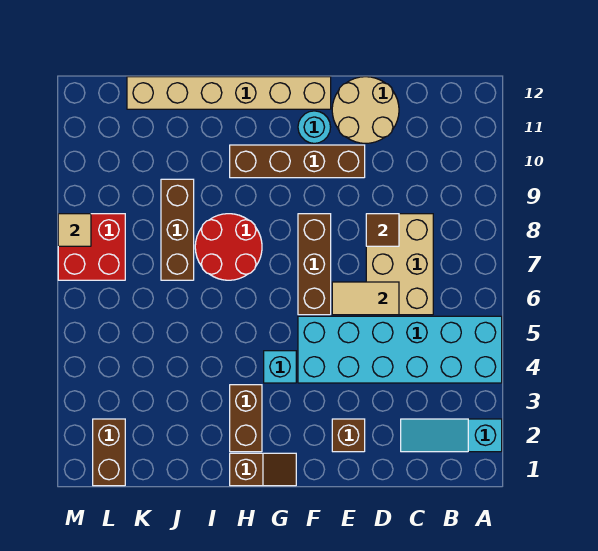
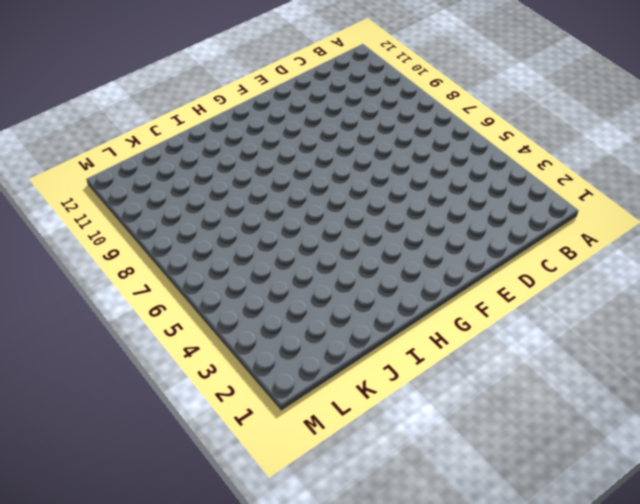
none -> cyan 1x3 slope [401,419,502,452]
none -> cyan 2x6 brick [298,316,502,383]
none -> tan 2x3 brick [366,214,433,315]

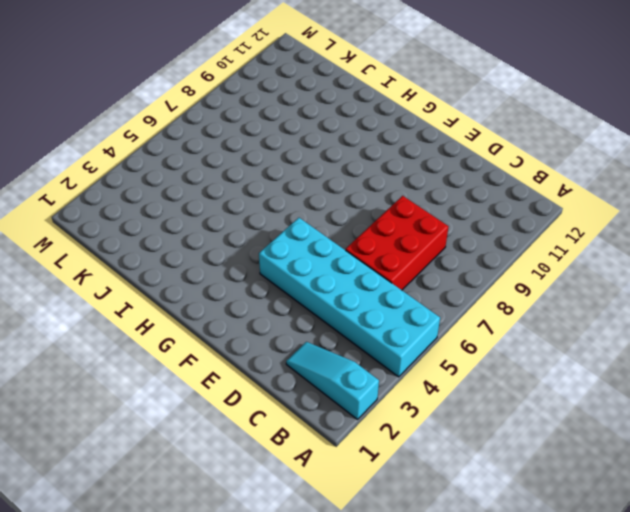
red 2x3 brick [346,196,448,290] -> tan 2x3 brick [366,214,433,315]
none -> tan 2x2 round brick [332,77,399,143]
none -> brown 1x1 brick [332,419,365,452]
none -> brown 1x4 brick [230,145,365,178]

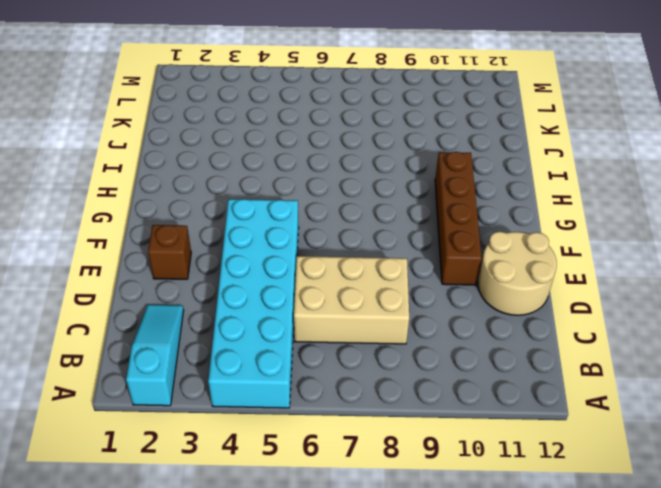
none -> brown 1x3 brick [298,214,331,315]
none -> cyan 1x1 round brick [298,111,331,143]
none -> tan 1x6 brick [127,77,331,109]

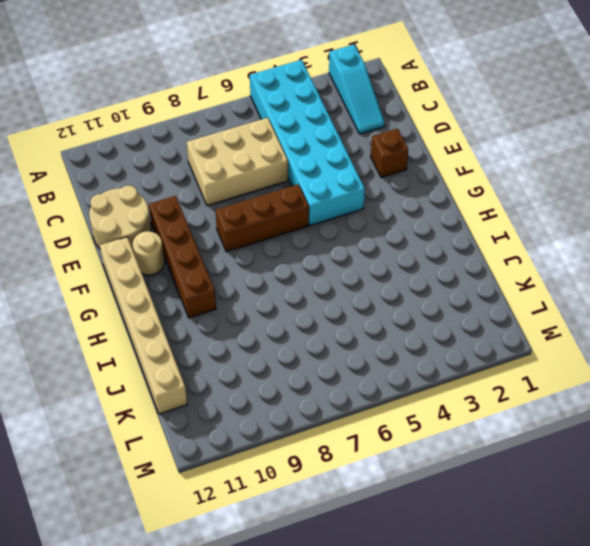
tan 1x1 round brick [133,231,164,275] -> cyan 1x1 round brick [298,111,331,143]
none -> brown 1x2 slope [230,453,296,486]
none -> cyan 1x1 brick [264,351,296,383]
none -> brown 1x2 brick [230,385,262,452]

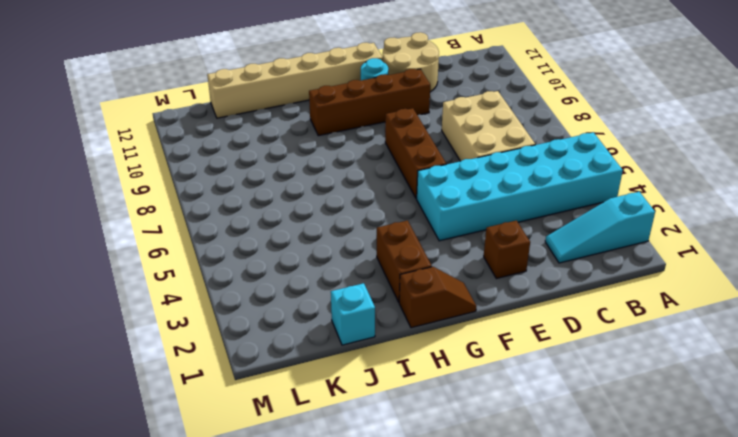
cyan 1x1 brick [331,283,375,345] -> cyan 1x1 brick moved to [264,351,296,383]
none -> red 2x2 round brick [195,214,262,280]
none -> brown 1x3 brick [161,179,194,280]
none -> brown 1x2 brick [93,419,125,486]

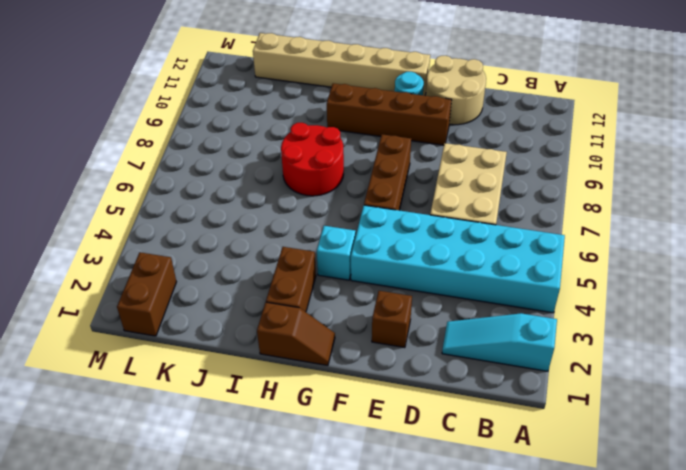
none -> brown 1x3 brick [161,179,194,280]
none -> red 2x2 brick [58,214,125,280]
none -> tan 1x2 tile [332,282,399,315]

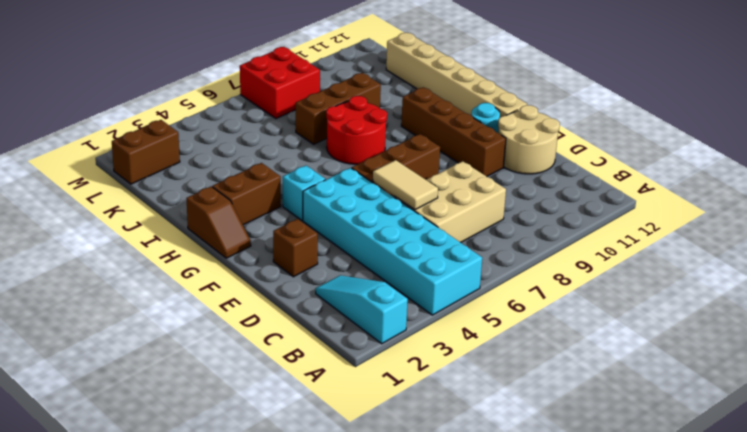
none -> brown 1x1 tile [366,214,399,246]
none -> tan 1x1 tile [58,214,91,246]

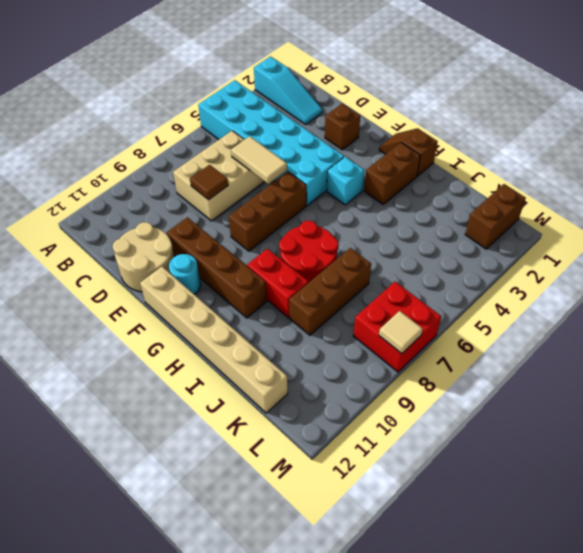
red 1x2 brick [247,249,308,318] -> none

